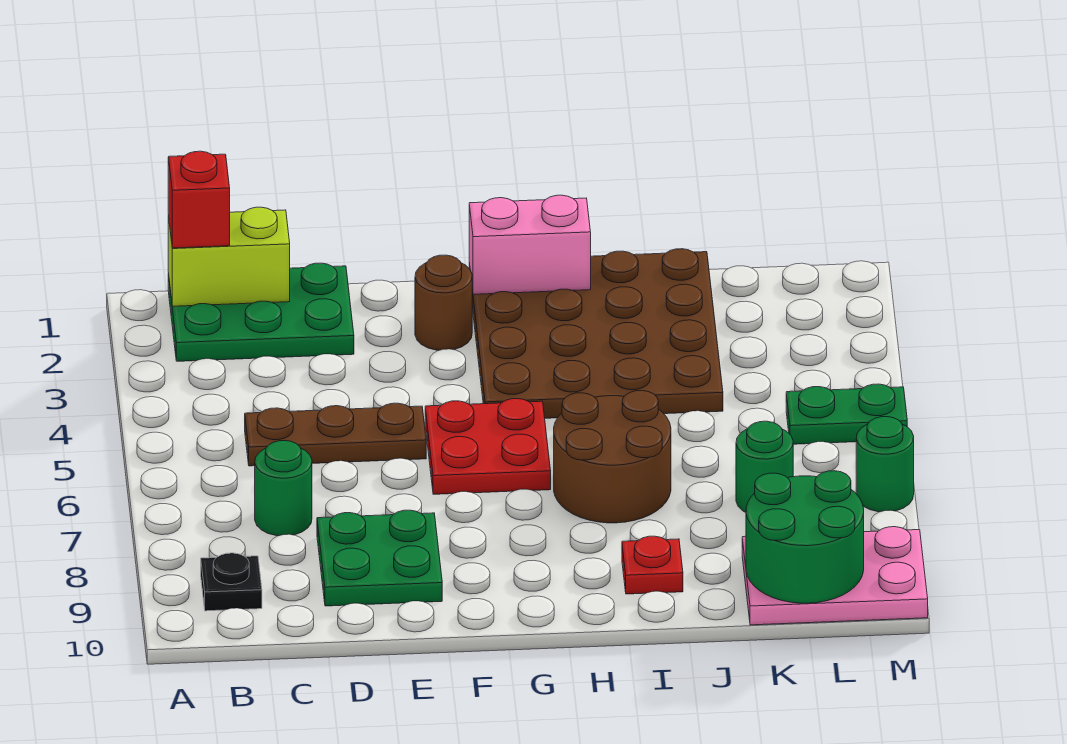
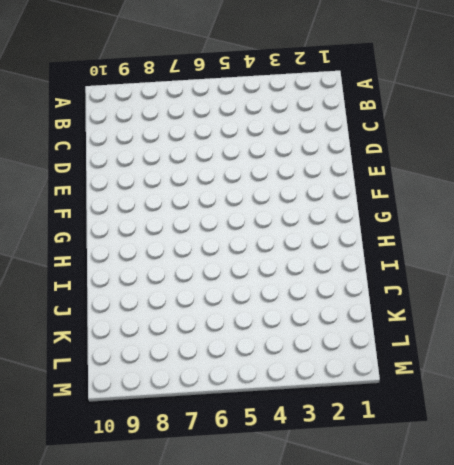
none -> green 2x3 plate [168,263,354,361]
none -> black 1x1 plate [201,553,262,611]
none -> brown 1x3 plate [245,403,426,466]

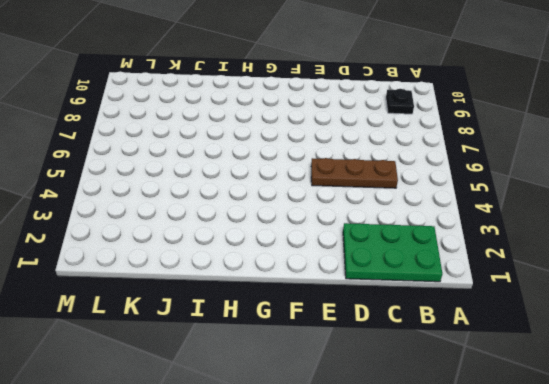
none -> green 1x1 round brick [255,441,312,536]
none -> green 2x2 plate [317,510,442,606]
none -> brown 1x1 round brick [415,255,472,350]

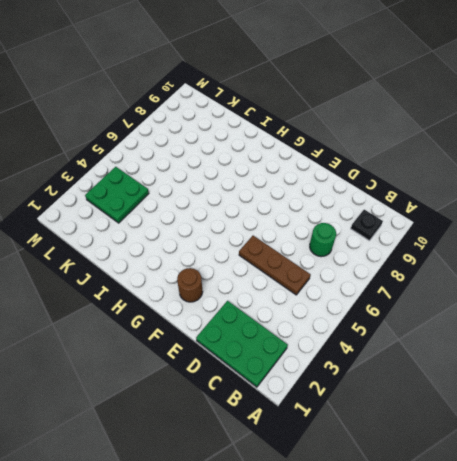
green 2x2 plate [85,167,149,223] -> green 2x2 plate moved to [317,510,442,606]
none -> red 2x2 plate [425,399,551,494]
none -> brown 4x4 plate [469,249,723,418]
none -> brown 2x2 round brick [554,391,671,523]

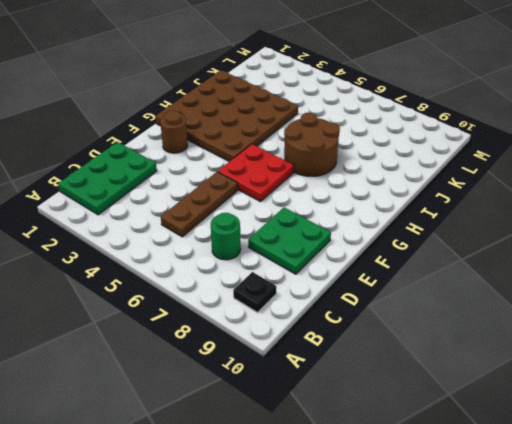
none -> red 1x1 plate [622,536,683,594]
none -> green 1x1 round brick [736,421,793,512]
none -> pink 2x3 plate [742,527,928,625]

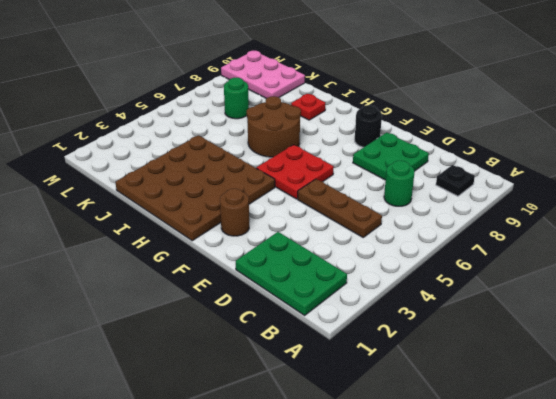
black 1x1 round brick [355,105,382,147] -> none
none -> green 1x2 plate [786,384,907,444]
none -> green 1x1 round brick [856,417,914,512]
none -> lime 1x2 brick [168,207,290,306]

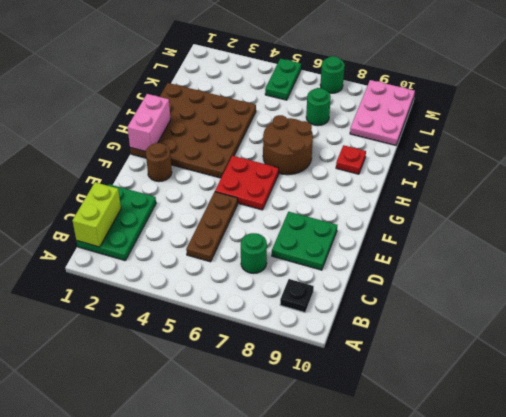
none -> green 2x2 round brick [746,471,864,603]
none -> red 1x1 brick [168,151,230,248]

